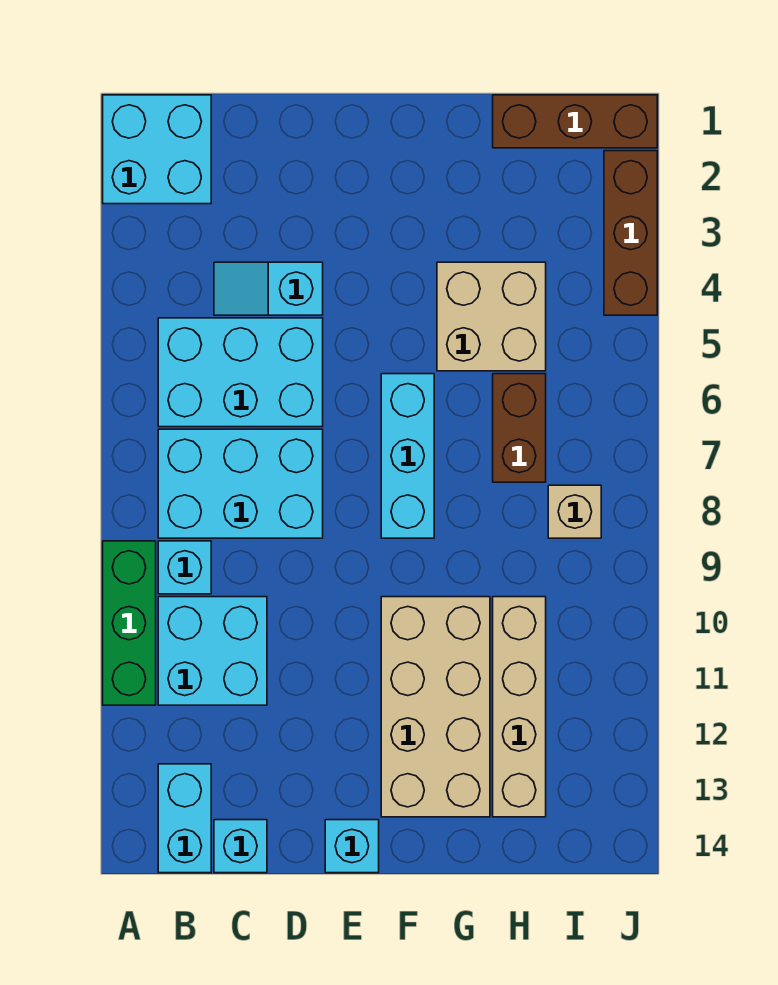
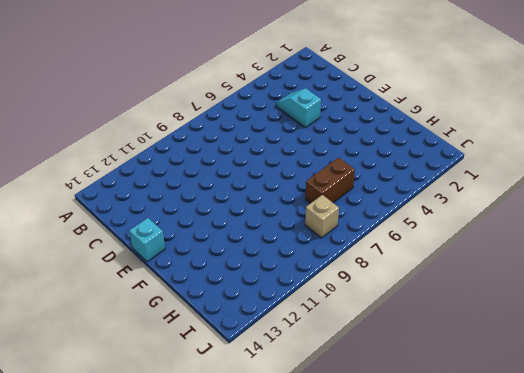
none -> cyan 2x2 brick [103,95,211,204]
none -> green 1x3 brick [103,541,156,705]
none -> cyan 2x3 brick [158,318,323,427]

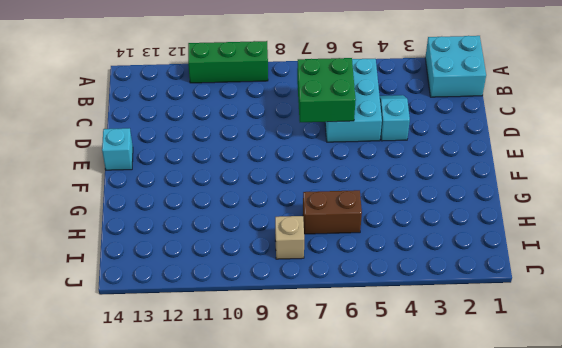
green 2x2 brick [297,58,356,122] -> none
none -> cyan 2x3 brick [158,429,323,538]
none -> cyan 1x1 brick [158,541,211,594]
none -> cyan 2x2 brick [158,597,267,705]

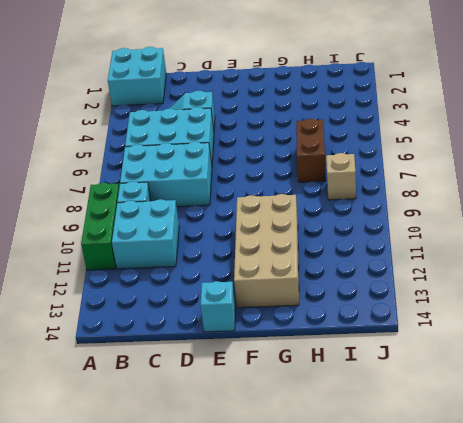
none -> cyan 1x2 brick [158,764,211,873]
none -> cyan 1x1 brick [214,820,267,873]
none -> cyan 1x3 brick [381,374,434,538]

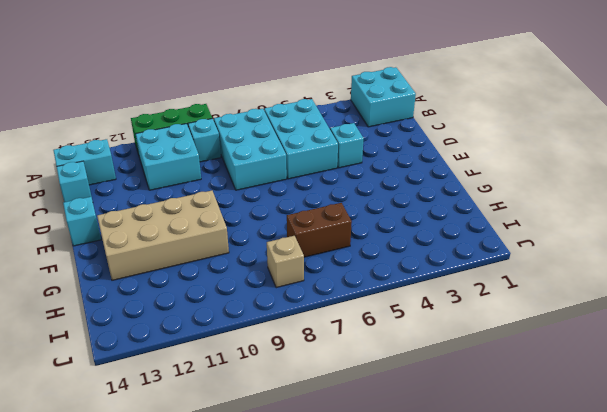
none -> cyan 1x3 brick [381,374,434,538]
none -> tan 2x2 brick [437,262,546,371]
none -> brown 1x3 brick [493,95,657,148]

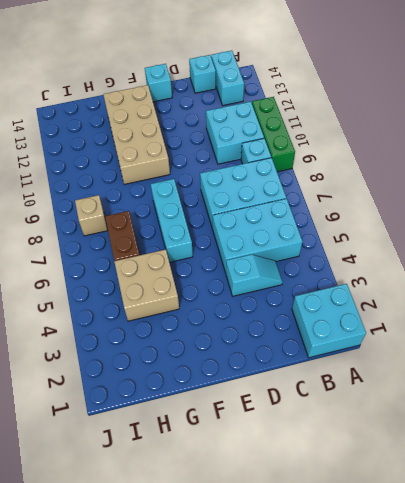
none -> brown 1x3 brick [493,95,657,148]
none -> tan 1x4 brick [493,597,546,817]
none -> brown 1x3 brick [604,151,657,315]

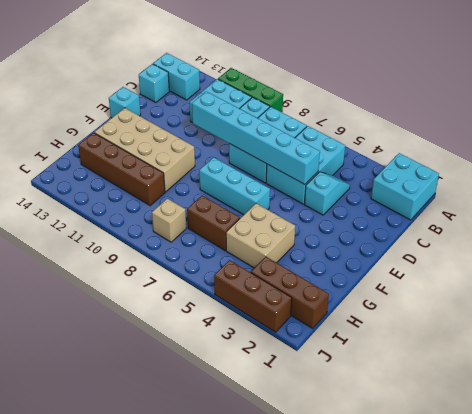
cyan 1x6 brick [192,91,320,185] -> none
brown 1x4 brick [78,133,165,206] -> tan 1x4 brick [493,597,546,817]
brown 1x3 brick [251,257,329,328] -> brown 1x3 brick turned to [493,95,657,148]

